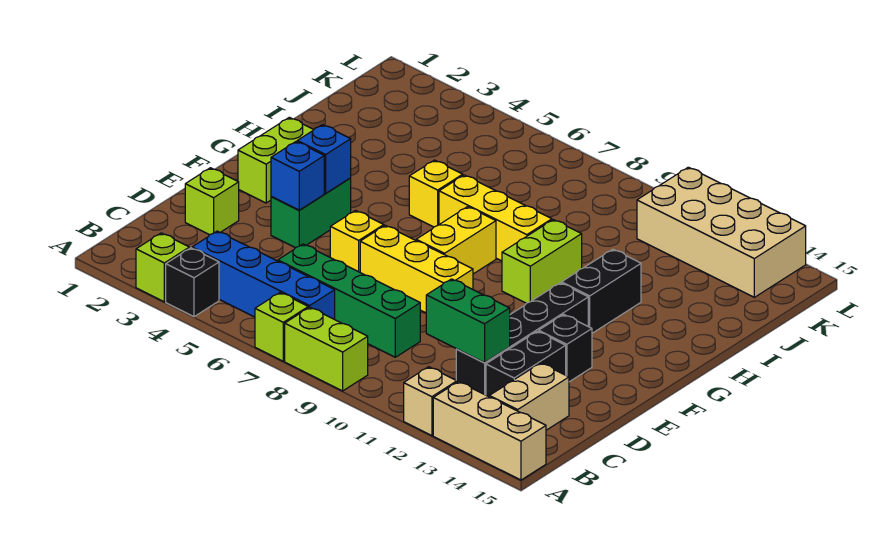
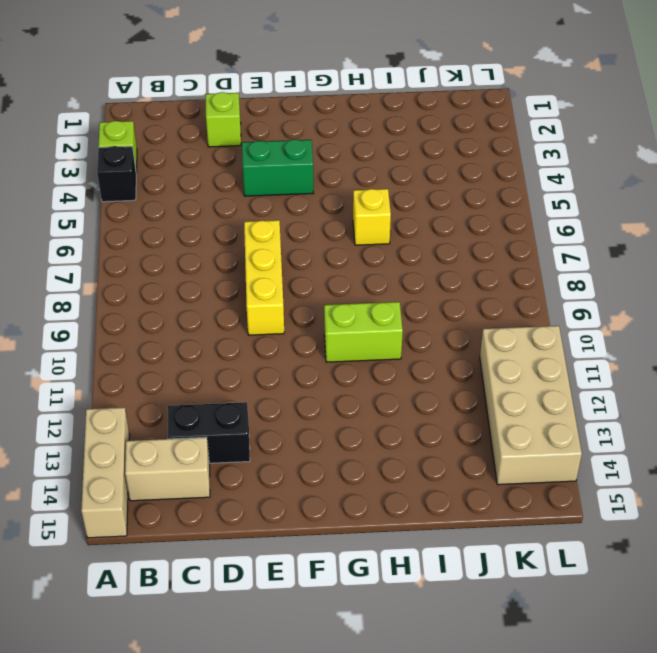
none -> lime 1x1 brick [255,293,308,361]
none -> lime 1x2 brick [285,307,368,391]
none -> tan 1x1 brick [404,367,457,436]

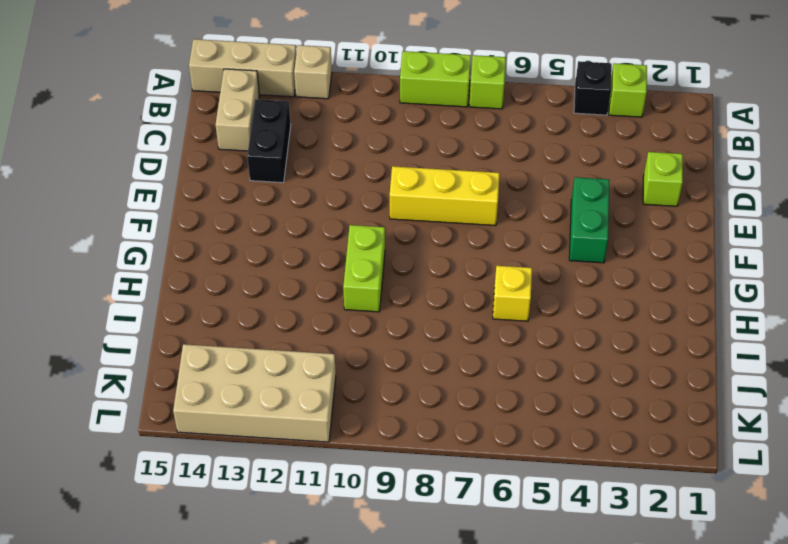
none -> blue 1x4 brick [192,231,335,319]
none -> green 1x4 brick [278,244,420,357]
none -> black 1x4 brick [456,283,588,395]

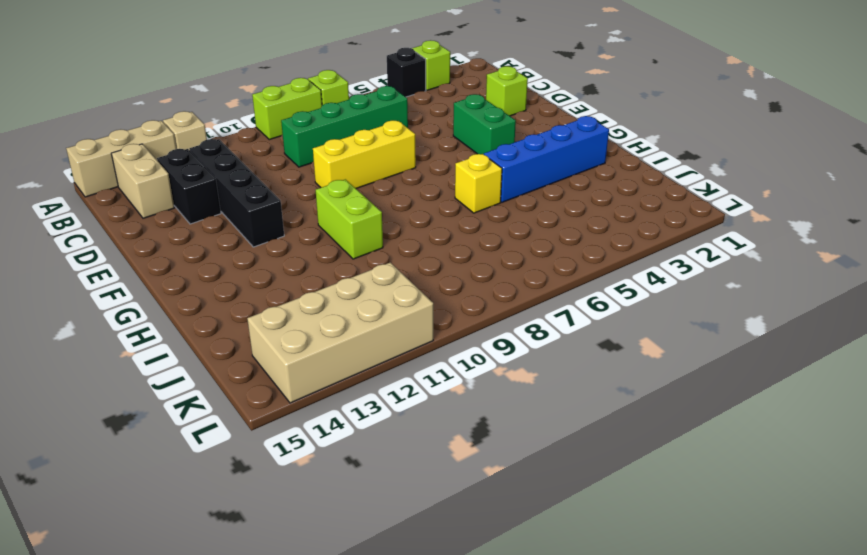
blue 1x4 brick [484,116,609,202] -> blue 1x4 brick moved to [192,231,335,319]
none -> yellow 1x1 brick [330,211,384,272]
none -> black 1x1 brick [539,314,592,382]
none -> lime 1x2 brick [238,117,314,203]

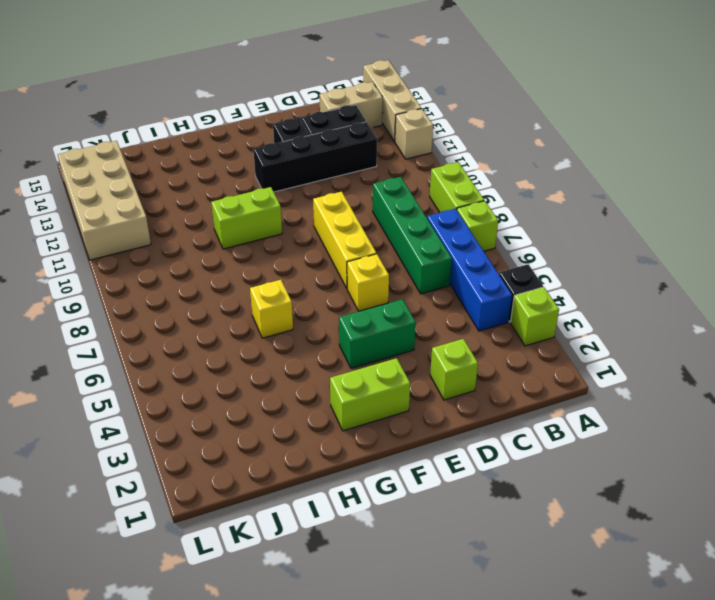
none -> yellow 1x2 brick [416,207,496,274]
none -> black 1x2 brick [561,249,641,333]
none -> yellow 1x3 brick [439,175,552,261]

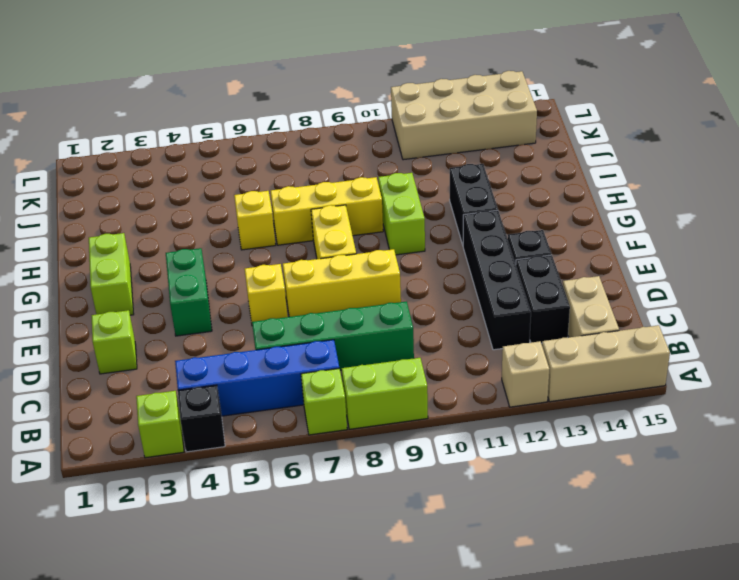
none -> green 1x2 brick [426,279,510,363]
none -> blue 1x1 brick [271,142,324,210]
none -> blue 1x1 brick [297,125,351,193]

